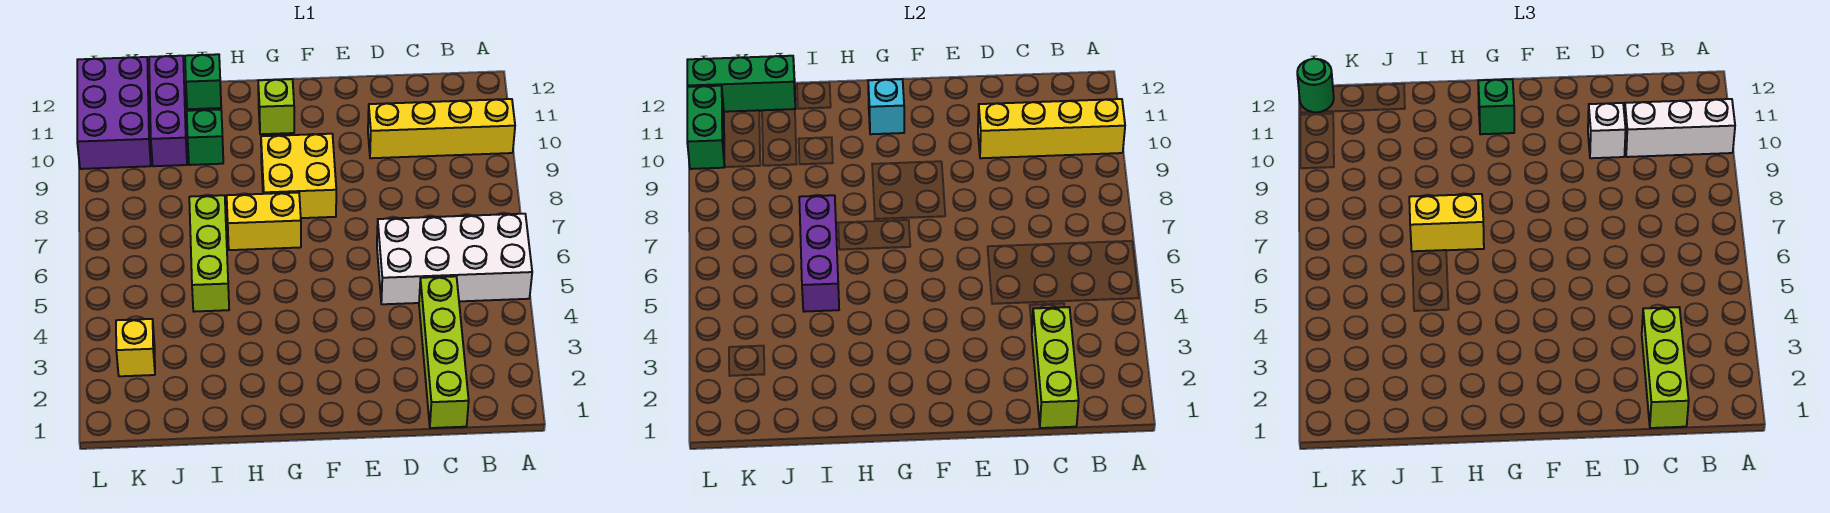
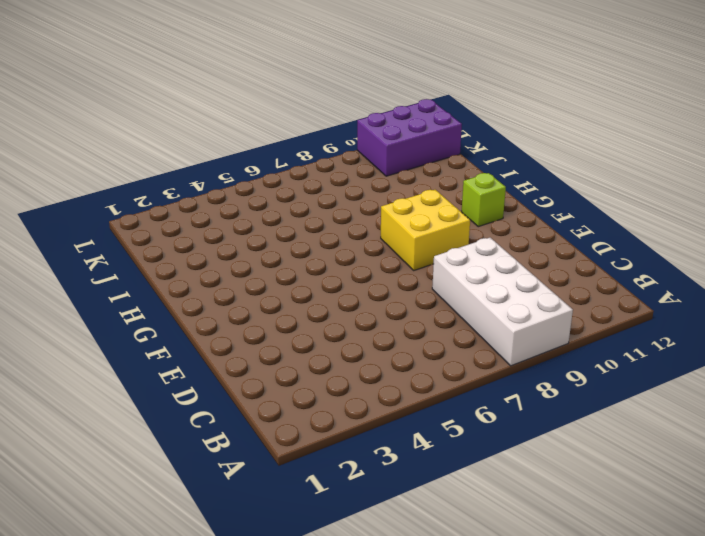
white 2x4 brick [432,238,573,366] -> white 2x4 brick moved to [377,214,532,304]
none -> yellow 1x4 brick [368,99,515,158]
none -> lime 1x4 brick [419,276,469,428]
none -> yellow 1x2 brick [227,193,301,250]

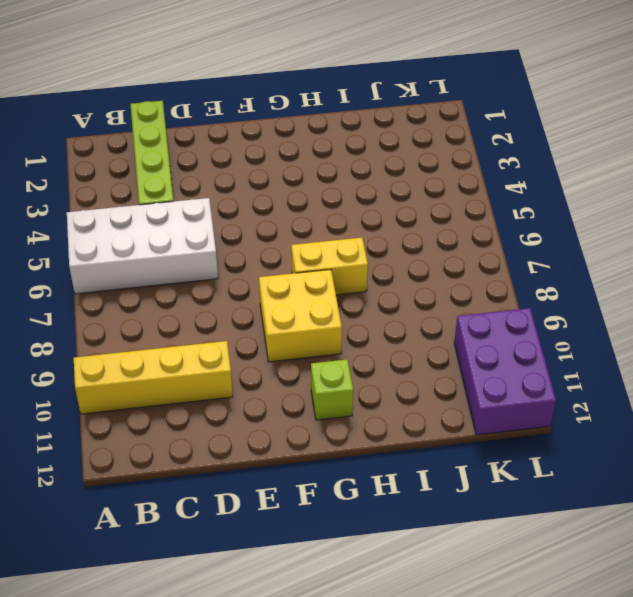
none -> lime 1x3 brick [189,195,229,312]
none -> green 1x1 brick [187,109,223,165]
none -> green 1x1 brick [185,54,221,109]

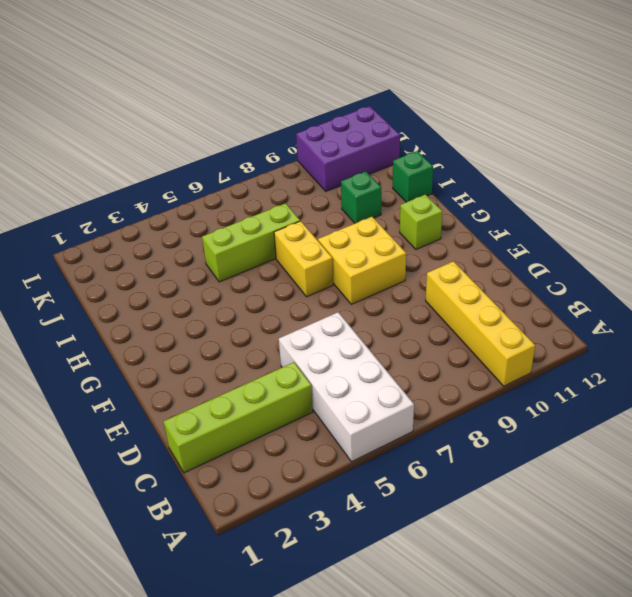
none -> purple 1x3 brick [149,56,187,166]
none -> yellow 1x1 brick [116,319,155,376]
none -> yellow 1x4 brick [978,99,1125,158]

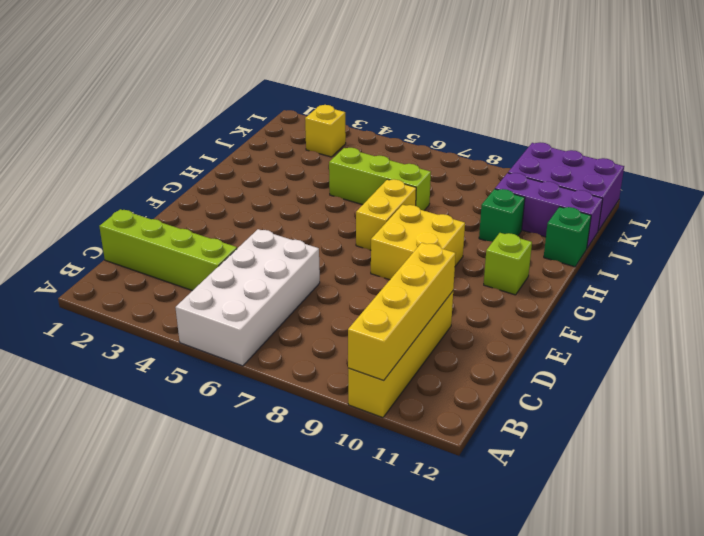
none -> lime 1x3 brick [1032,307,1079,428]
none -> cyan 1x1 brick [868,79,904,134]
none -> purple 1x3 brick [799,195,839,312]

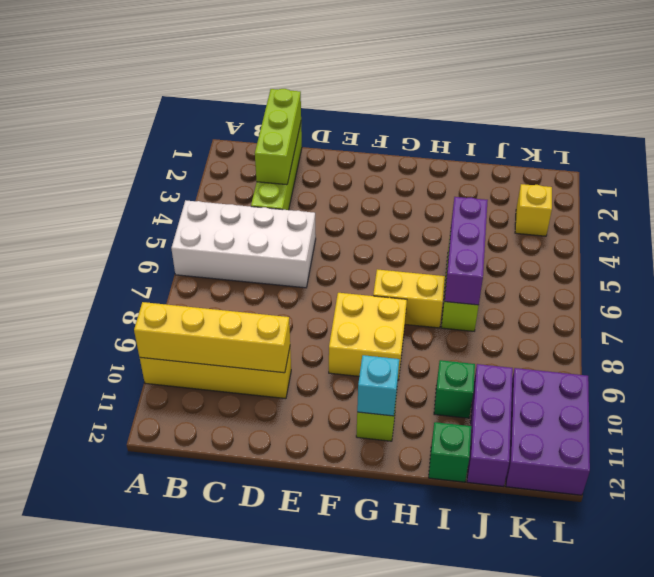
none -> green 1x3 brick [687,56,795,112]
none -> green 1x2 brick [687,86,725,169]
none -> white 1x3 brick [1624,99,1735,157]

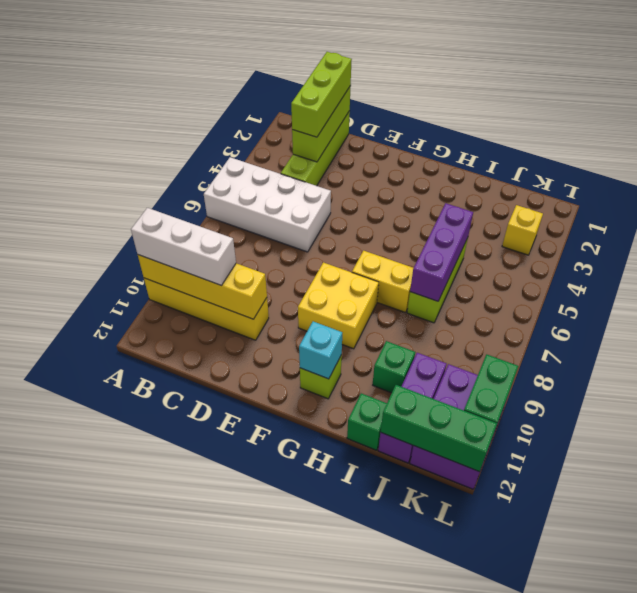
none -> white 1x1 brick [1588,103,1626,158]
none -> green 1x1 brick [1478,79,1514,134]
none -> yellow 1x2 brick [1409,194,1484,251]

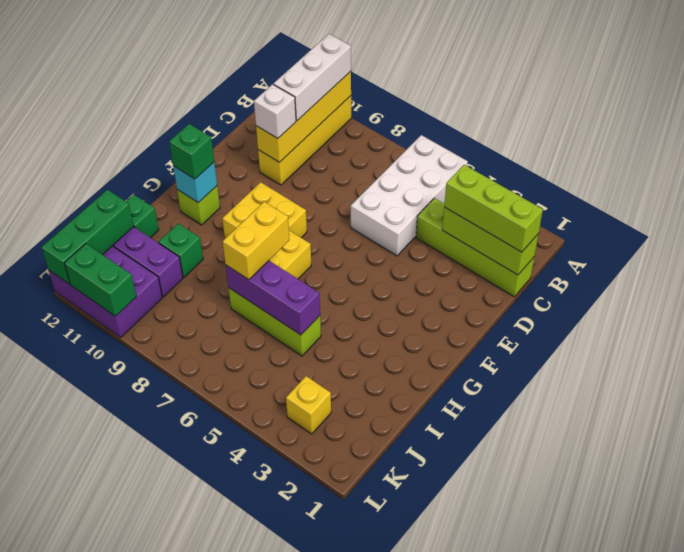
none -> green 1x1 round brick [1297,59,1334,112]

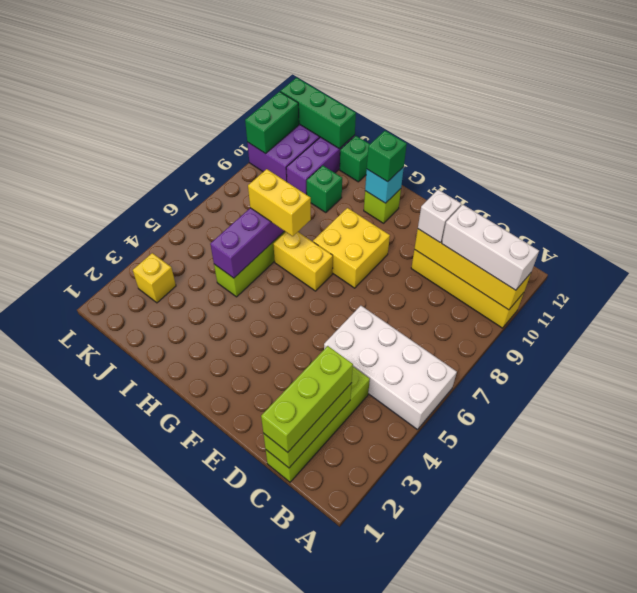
none -> green 1x1 round brick [1297,59,1334,112]

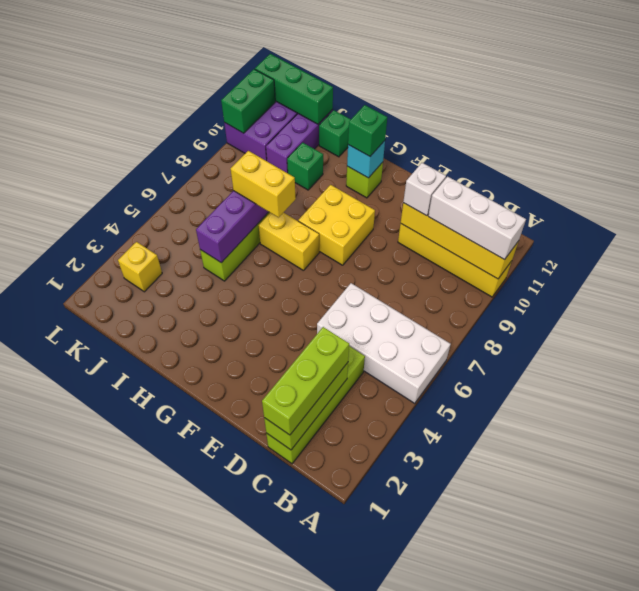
none -> green 1x1 round brick [1297,59,1334,112]

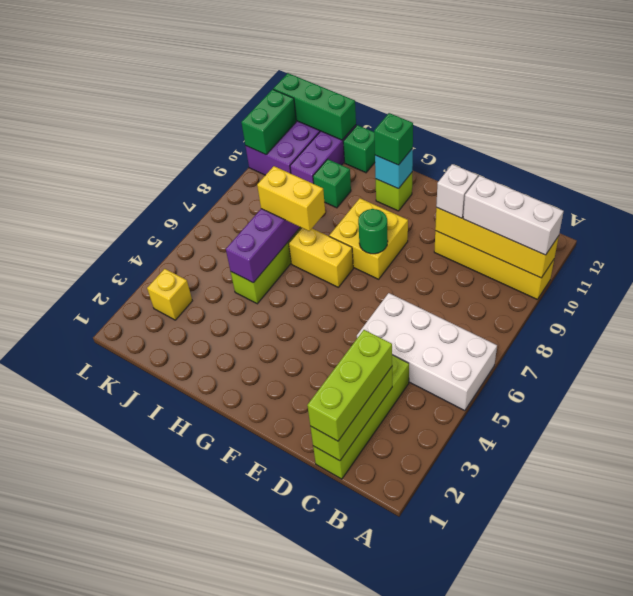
green 1x1 round brick [358,209,388,254] -> green 1x1 round brick moved to [1297,59,1334,112]

